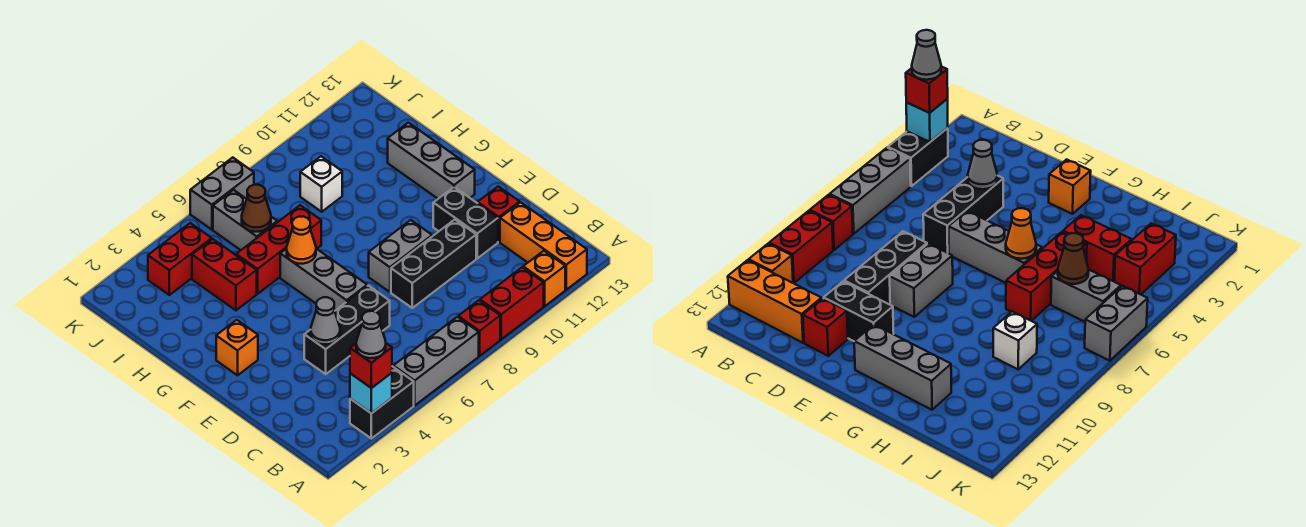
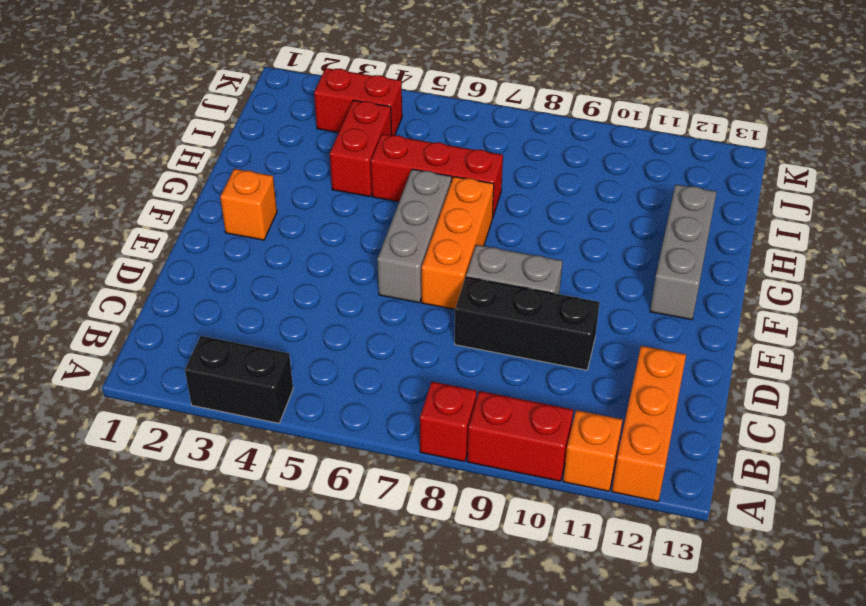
orange 1x3 brick [422,177,494,309] -> none
none -> grey 1x3 brick [393,317,479,405]
none -> black 1x3 brick [304,286,390,374]
none -> black 1x2 brick [433,187,498,258]

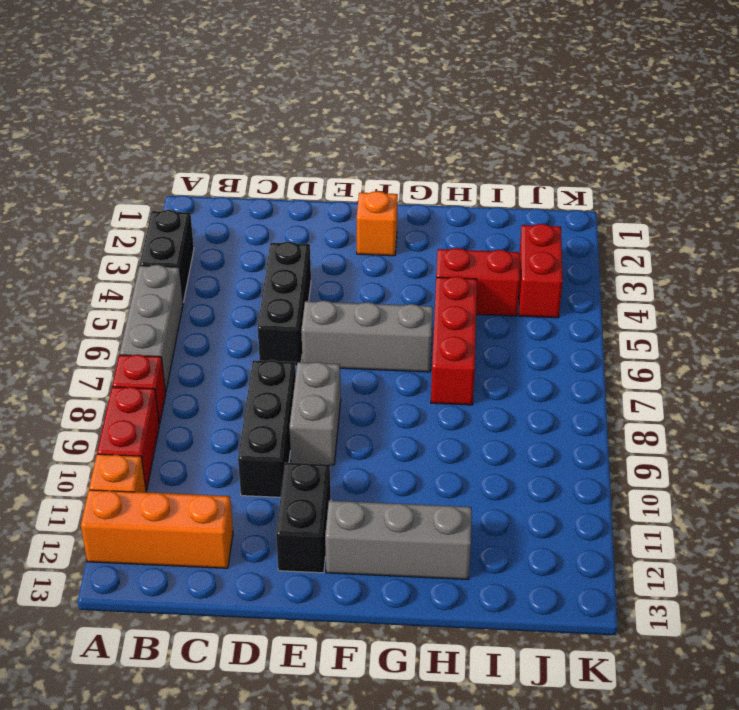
black 1x2 brick [276,462,331,573] -> black 1x2 brick turned to [433,187,498,258]
none -> red 1x1 brick [478,186,520,242]
none -> grey 1x2 brick [213,190,277,250]
none -> white 1x1 brick [300,156,342,212]

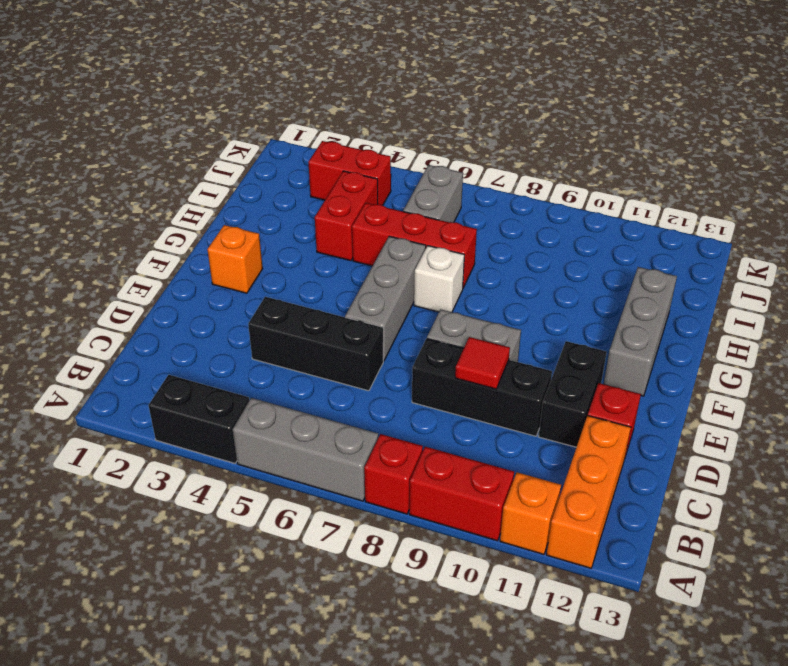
red 1x1 tile [455,337,510,389] -> none
white 1x1 brick [414,246,464,312] -> white 1x1 brick moved to [300,156,342,212]
none -> grey 1x2 brick [190,157,254,230]
none -> cyan 1x1 brick [350,373,392,413]
none -> grey 1x1 cone [311,297,340,344]

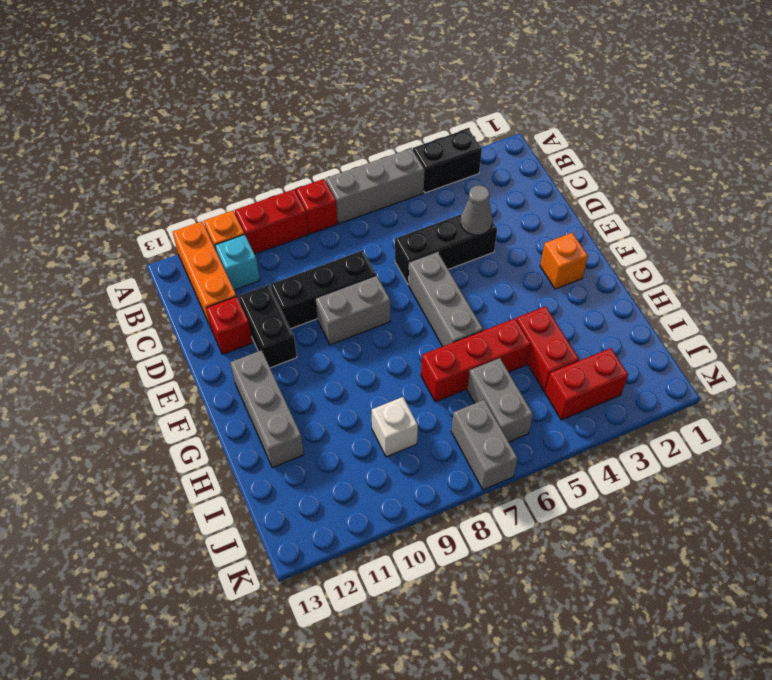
cyan 1x1 brick [215,234,260,290] -> cyan 1x1 brick moved to [350,373,392,413]
grey 1x2 brick [451,400,518,490] -> grey 1x2 brick turned to [190,157,254,230]
none -> orange 1x1 cone [287,217,316,264]
none -> brown 1x1 cone [242,185,271,232]
none -> red 1x1 brick [350,343,392,388]

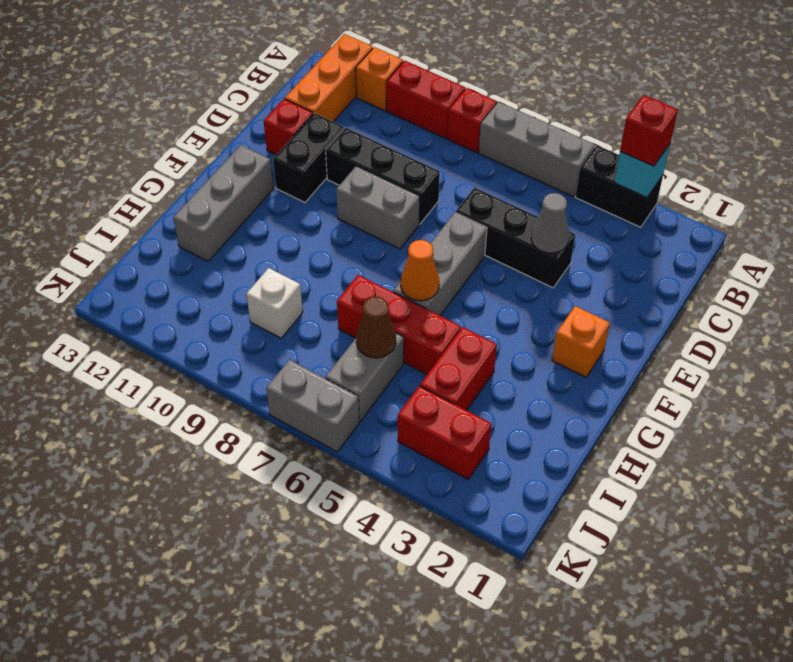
none -> grey 1x1 cone [356,311,386,358]

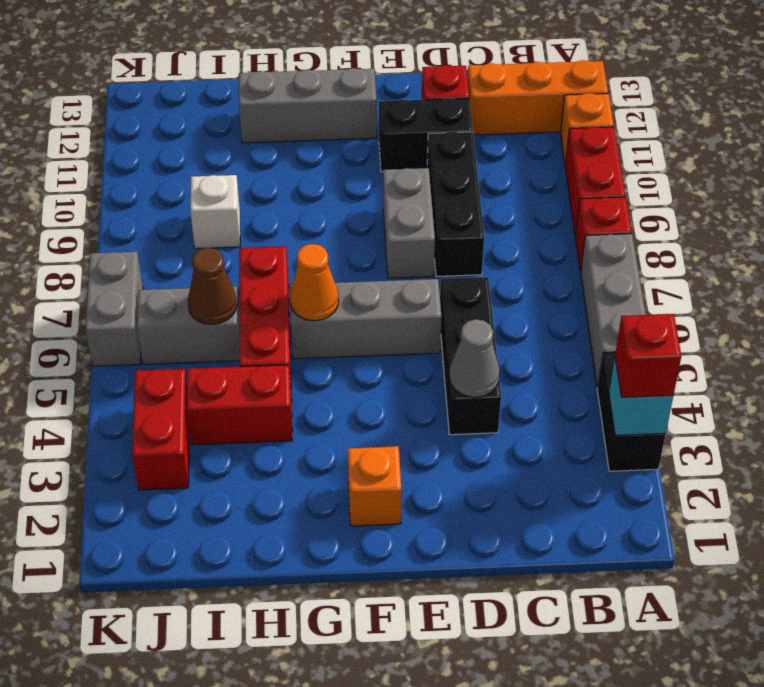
none -> grey 1x1 cone [356,311,386,358]

